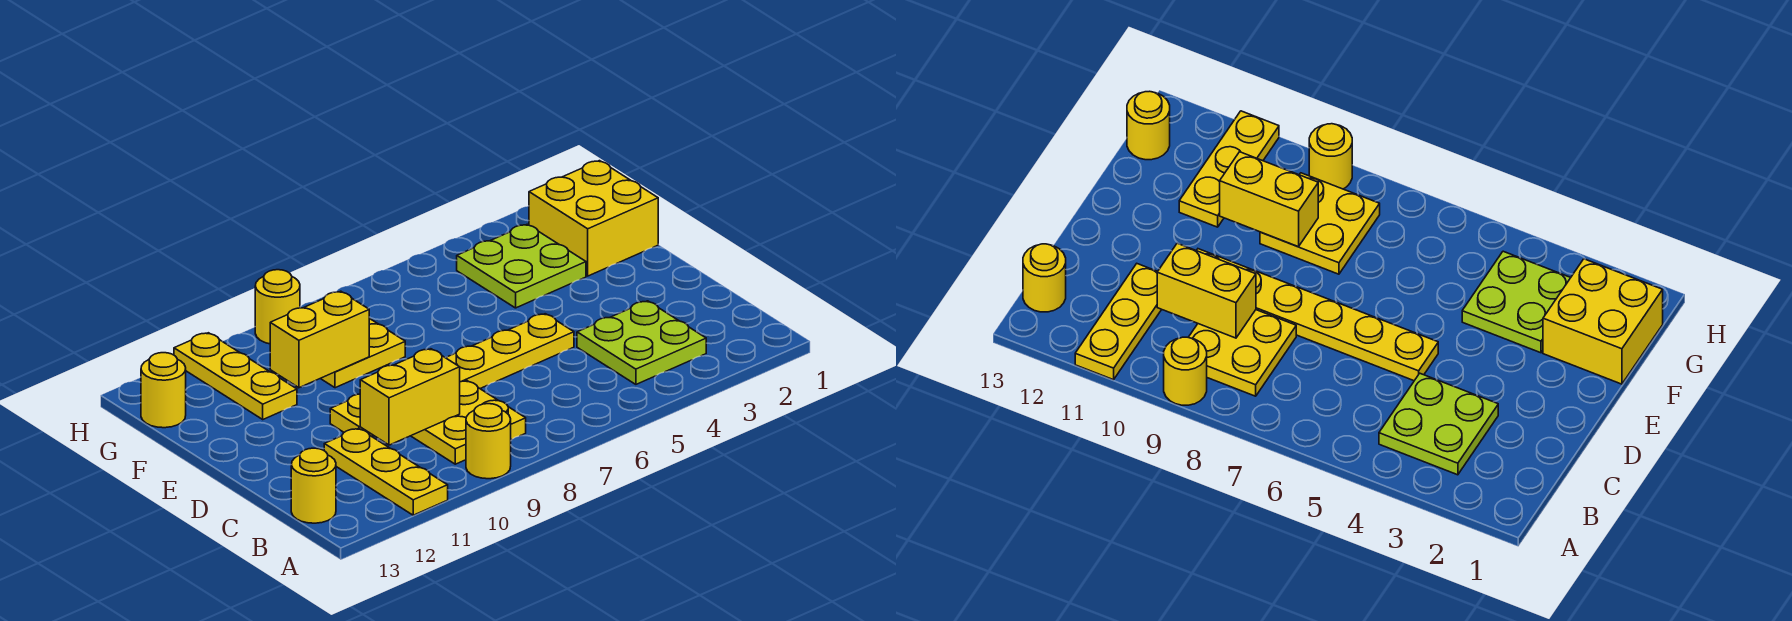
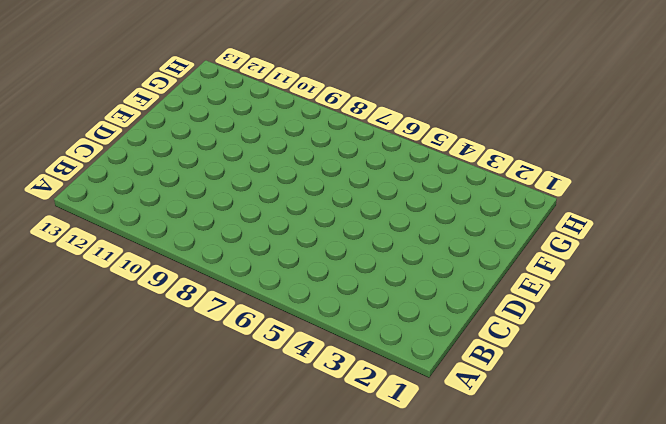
none -> yellow 1x1 round brick [466,404,511,479]
none -> yellow 1x3 plate [324,428,448,515]
none -> lime 2x2 plate [577,301,706,384]

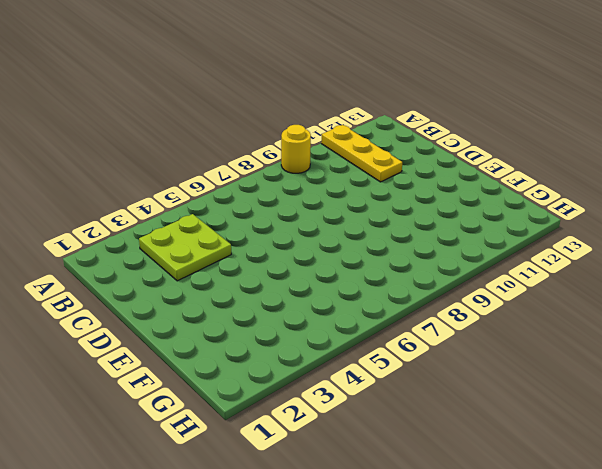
none -> yellow 2x2 plate [411,381,526,464]
none -> yellow 1x1 round brick [291,448,336,523]
none -> yellow 1x6 plate [330,314,574,436]

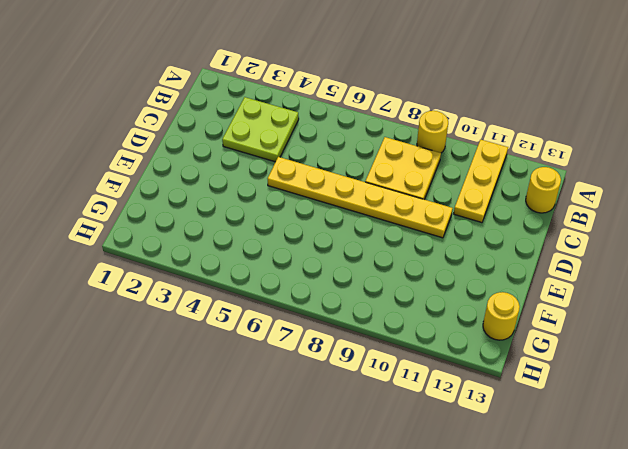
none -> yellow 2x2 brick [529,161,658,276]
none -> lime 2x2 plate [457,224,586,308]
none -> yellow 2x2 plate [320,318,405,388]

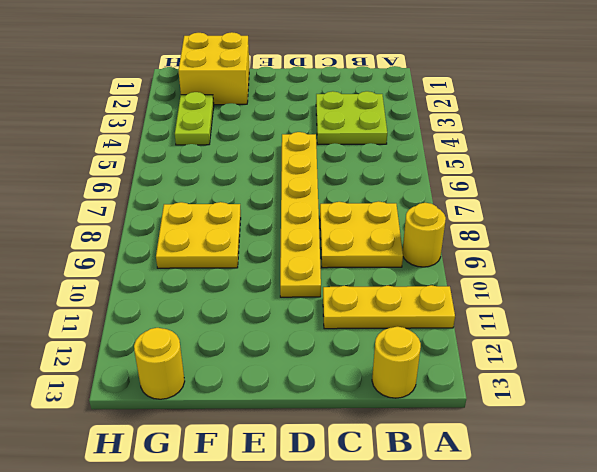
lime 1x2 plate [175,92,214,145] -> lime 2x2 plate [457,224,586,308]
none -> yellow 1x3 plate [174,333,297,419]
none -> yellow 1x1 round brick [255,270,300,344]
none -> yellow 1x2 brick [360,349,460,445]

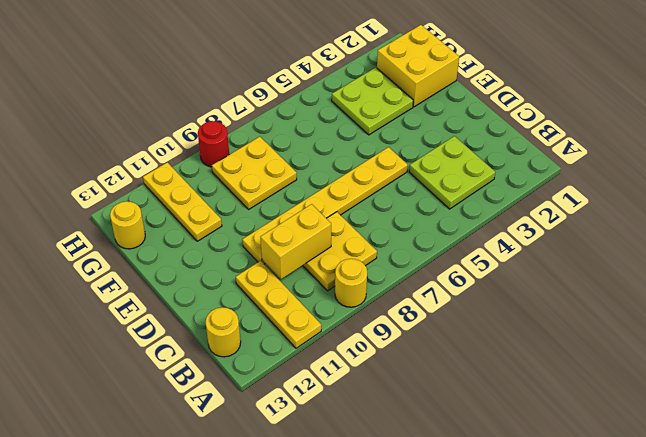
red 1x1 round brick [198,121,229,167] -> yellow 1x1 round brick [255,270,300,344]
none -> yellow 1x2 brick [270,291,369,388]

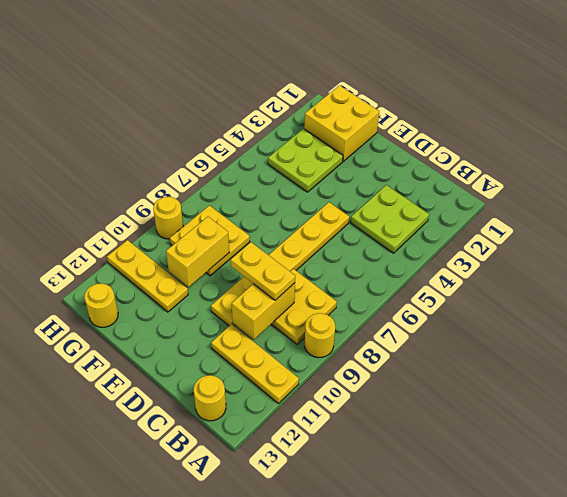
yellow 1x2 plate [231,242,295,300] -> none

